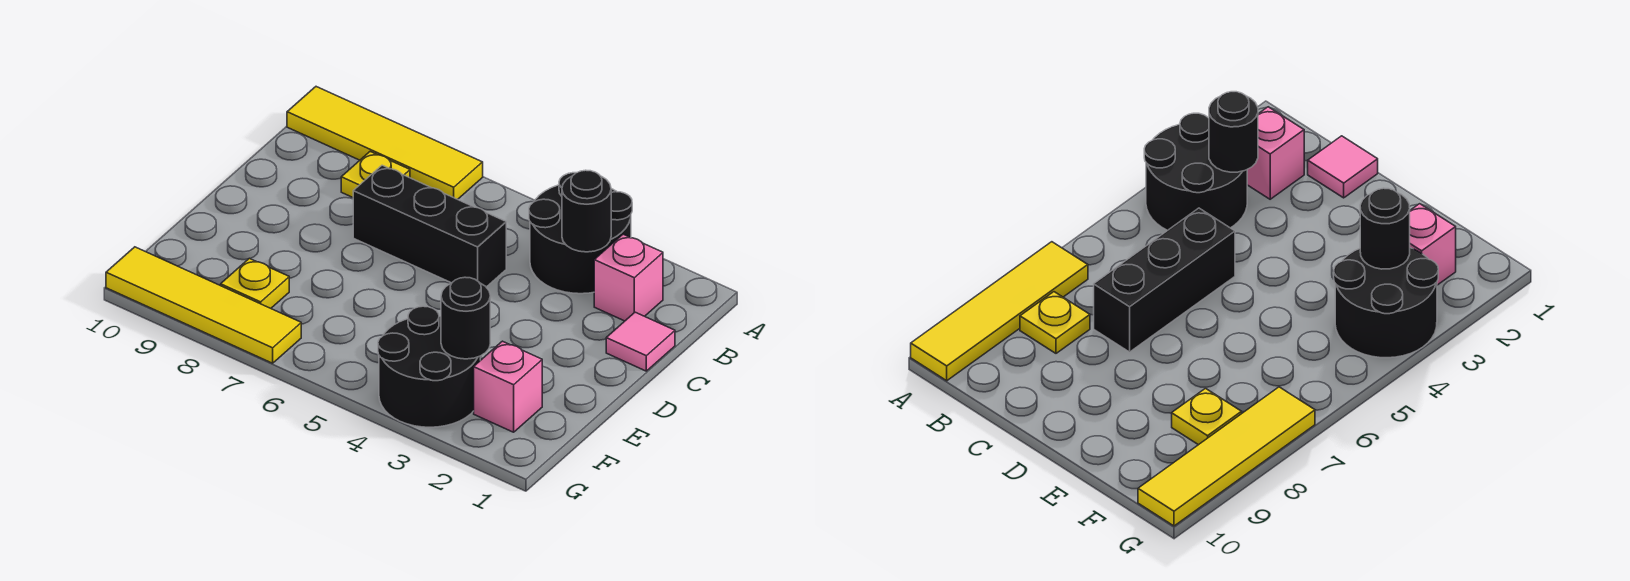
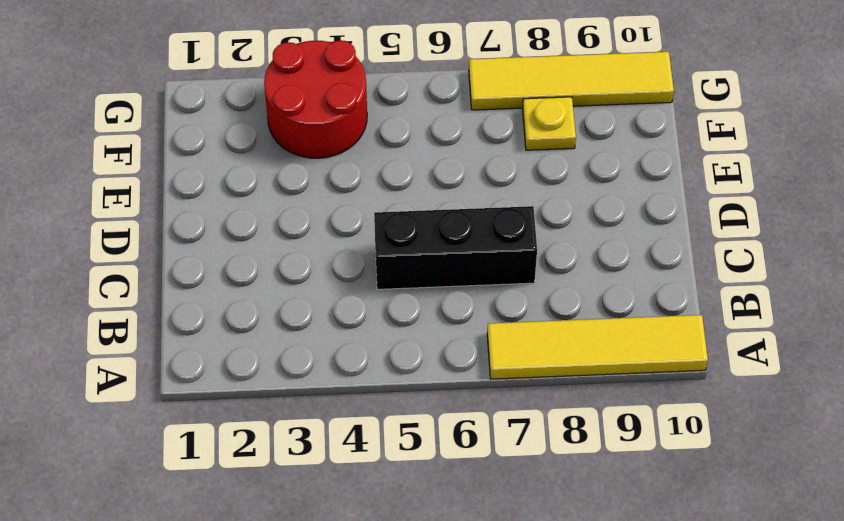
red 2x2 round brick [264,40,367,158] -> black 2x2 round brick [378,306,480,427]
none -> black 2x2 round brick [529,173,632,294]
none -> pink 1x1 brick [594,234,663,321]
none -> yellow 1x1 plate [341,152,410,197]

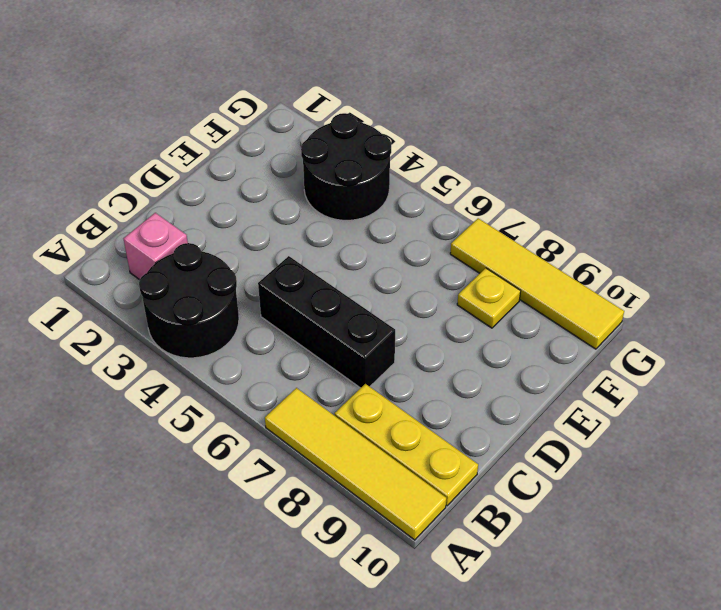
yellow 1x3 plate [335,384,478,506] -> yellow 1x1 plate [341,152,410,197]
none -> pink 1x1 tile [606,312,675,371]
none -> pink 1x1 brick [474,341,542,432]
none -> black 1x1 round brick [562,170,611,252]

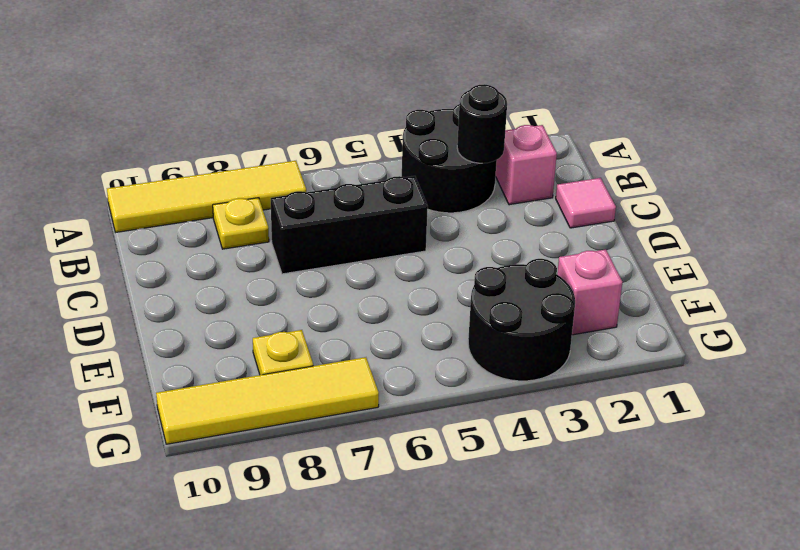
none -> black 1x1 round brick [441,277,490,359]

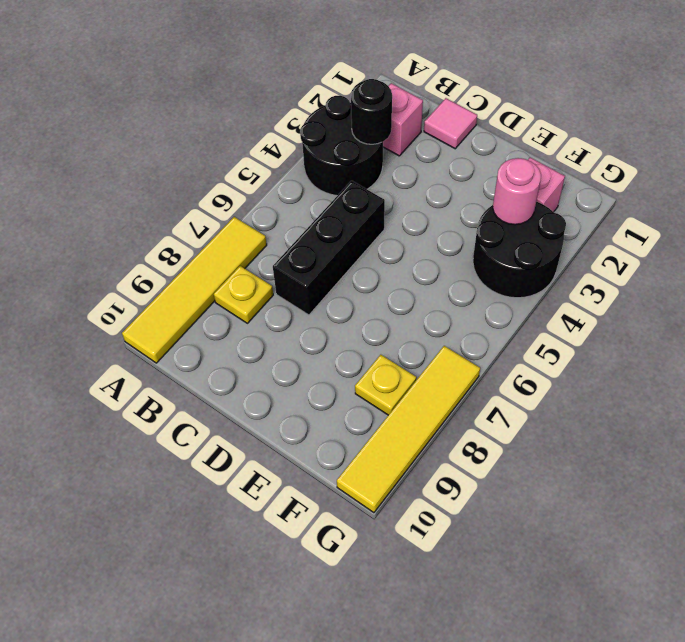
pink 1x1 round brick [493,158,541,225] -> black 1x1 round brick [441,277,490,359]

